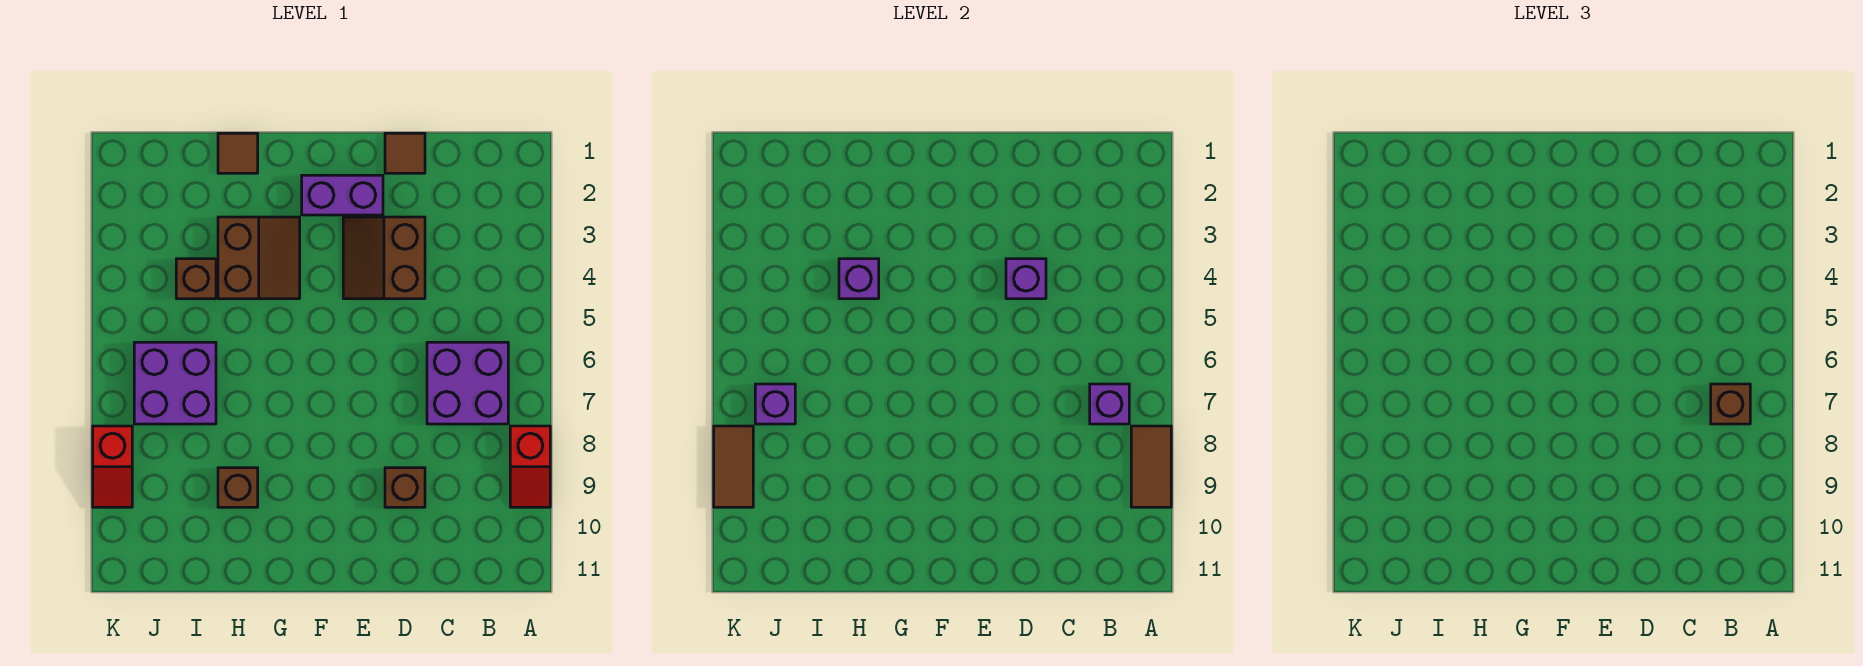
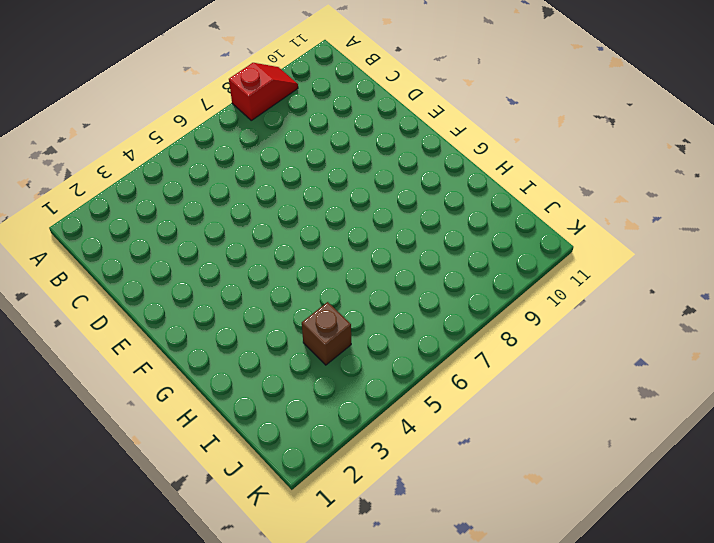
none -> purple 2x2 brick [427,342,508,424]
none -> brown 1x1 tile [385,133,425,173]
none -> brown 2x2 slope [343,217,425,299]

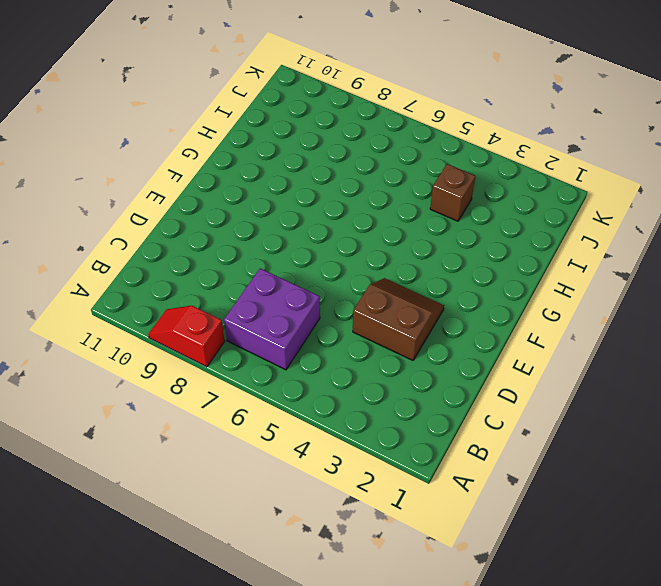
none -> brown 1x1 tile [385,133,425,173]
none -> brown 1x1 brick [385,468,425,507]
none -> purple 1x2 brick [302,175,383,215]

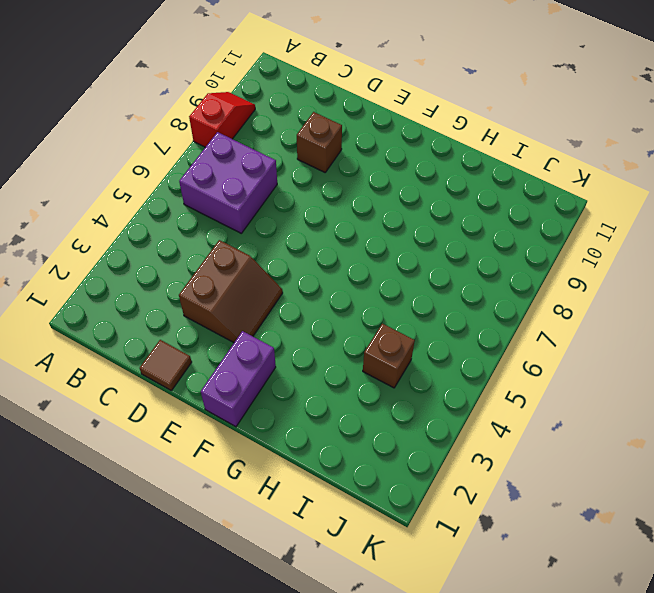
purple 1x2 brick [201,331,276,427] -> purple 1x2 brick turned to [302,175,383,215]
none -> brown 2x2 slope [218,217,300,299]
none -> brown 1x1 tile [218,133,258,173]
none -> brown 1x1 brick [218,468,258,507]

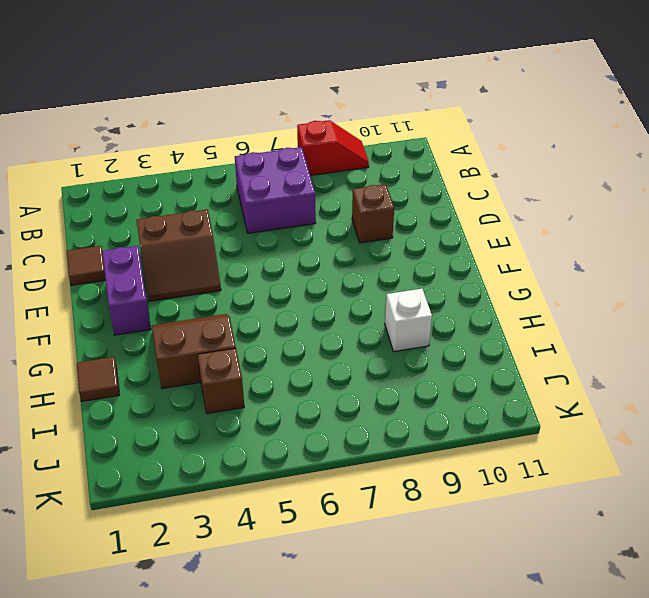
white 1x1 brick [385,289,432,351] -> brown 1x1 brick [218,468,258,507]
none -> purple 2x2 brick [134,342,216,424]
none -> red 1x2 slope [93,426,132,507]
none -> brown 1x2 tile [1131,426,1171,507]

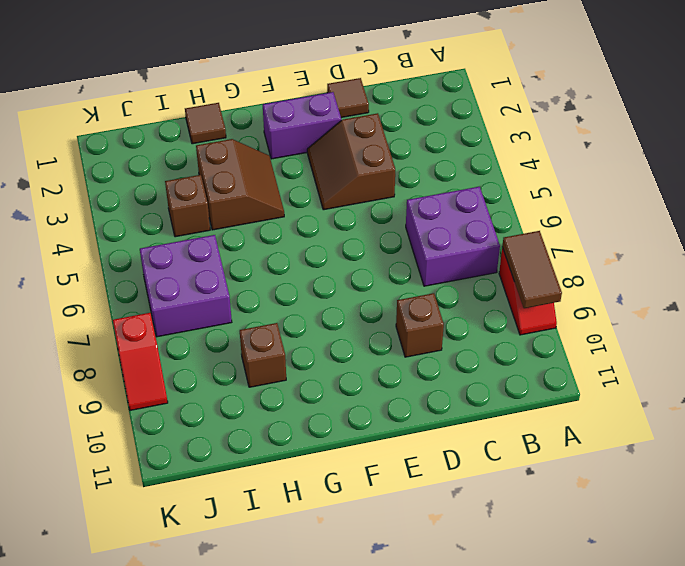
none -> purple 1x1 brick [1090,384,1129,424]
none -> purple 1x1 brick [1006,259,1046,299]
none -> purple 1x1 brick [839,259,879,299]

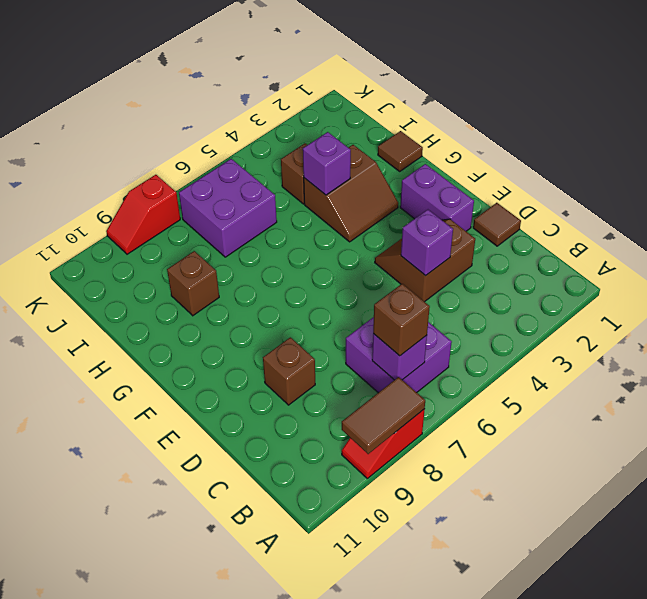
none -> purple 1x1 brick [755,384,795,424]
none -> brown 1x2 tile [714,426,753,507]

